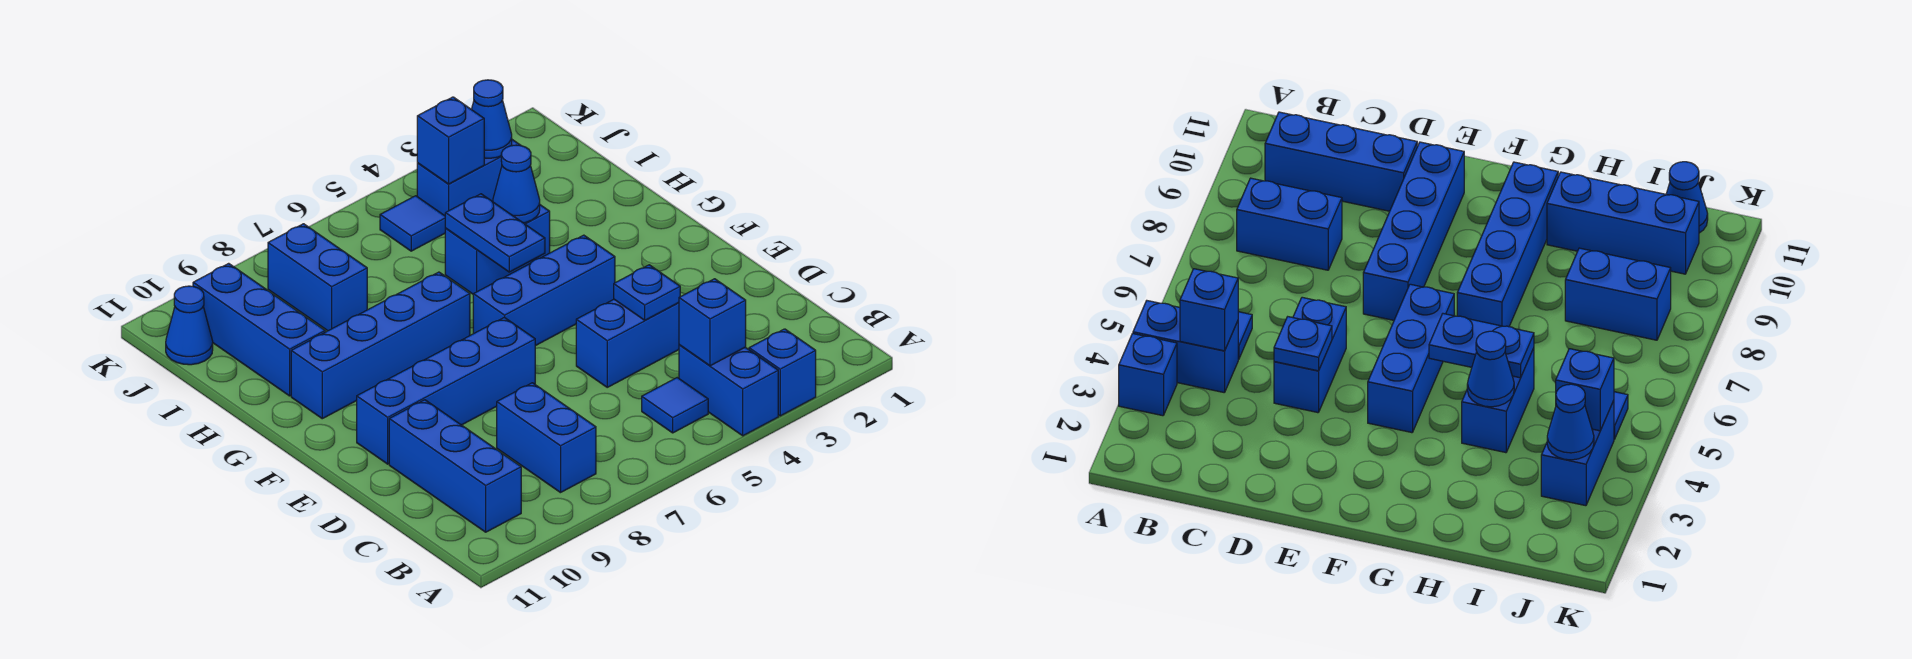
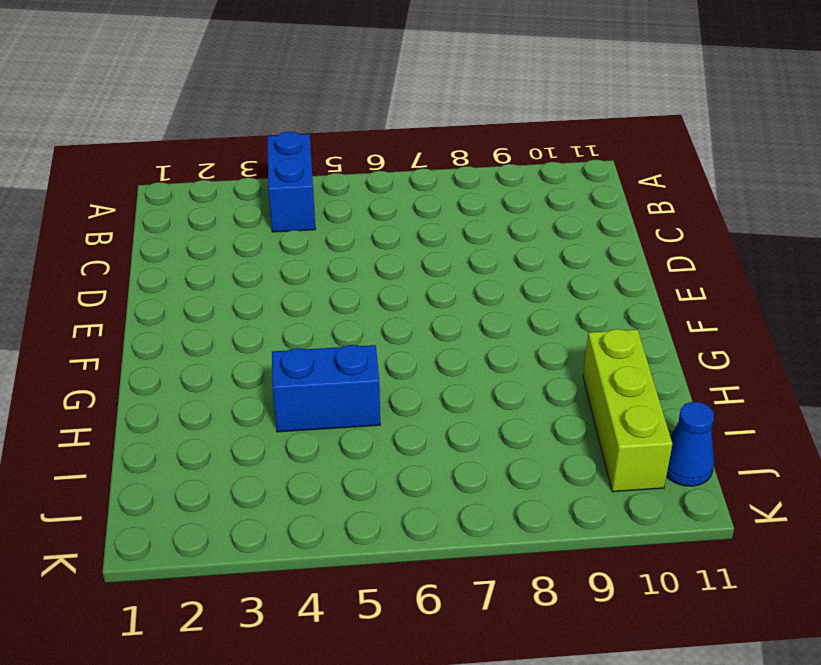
lime 1x3 brick [583,329,672,492] -> blue 1x3 brick [193,263,325,396]
none -> blue 1x1 brick [749,329,816,416]
none -> blue 1x1 tile [642,378,708,433]
none -> blue 1x2 brick [497,383,596,493]

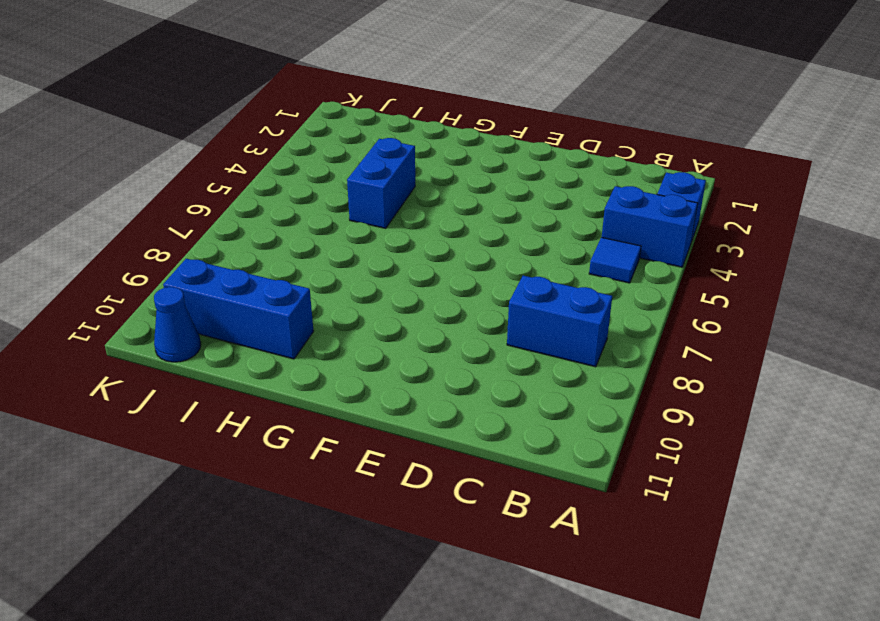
none -> blue 1x3 brick [389,400,521,532]
none -> blue 1x2 brick [576,299,679,387]
none -> blue 1x4 brick [357,317,535,464]

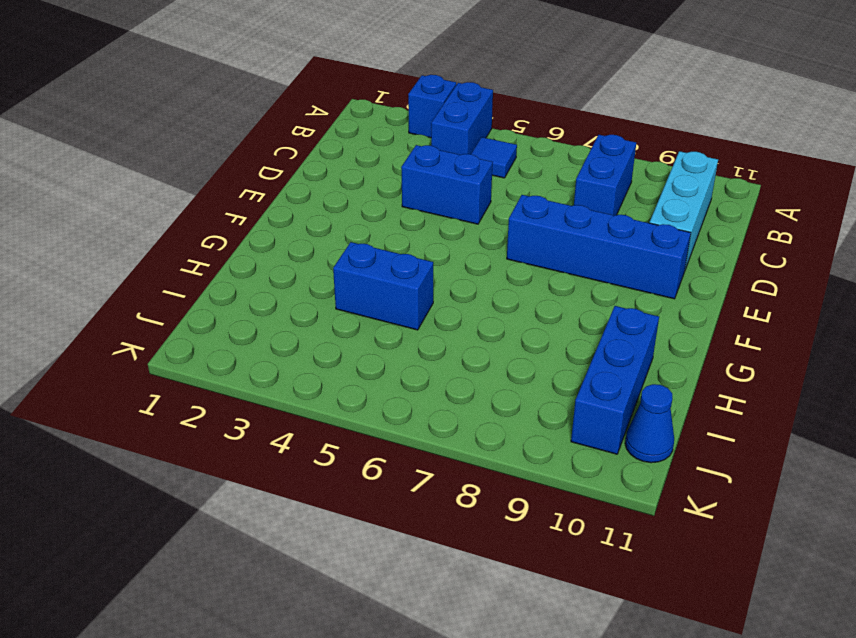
cyan 1x3 brick [650,151,718,272] -> blue 1x3 brick [389,400,521,532]
none -> blue 1x3 brick [473,235,615,346]
none -> blue 1x4 brick [291,272,470,419]
none -> blue 1x2 brick [268,224,367,331]

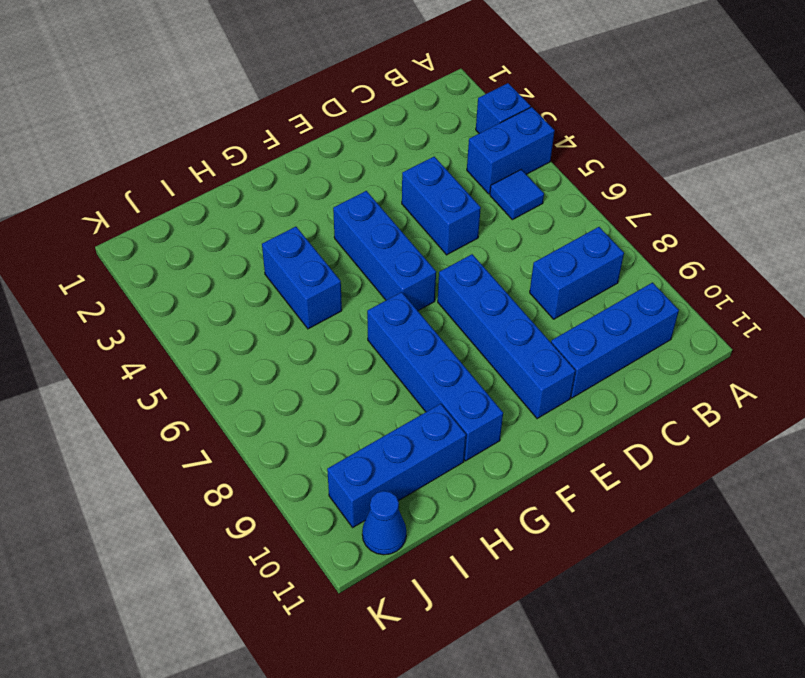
none -> blue 1x2 brick [268,224,367,331]
none -> blue 1x2 brick [417,140,521,216]
none -> blue 1x1 tile [380,196,446,251]

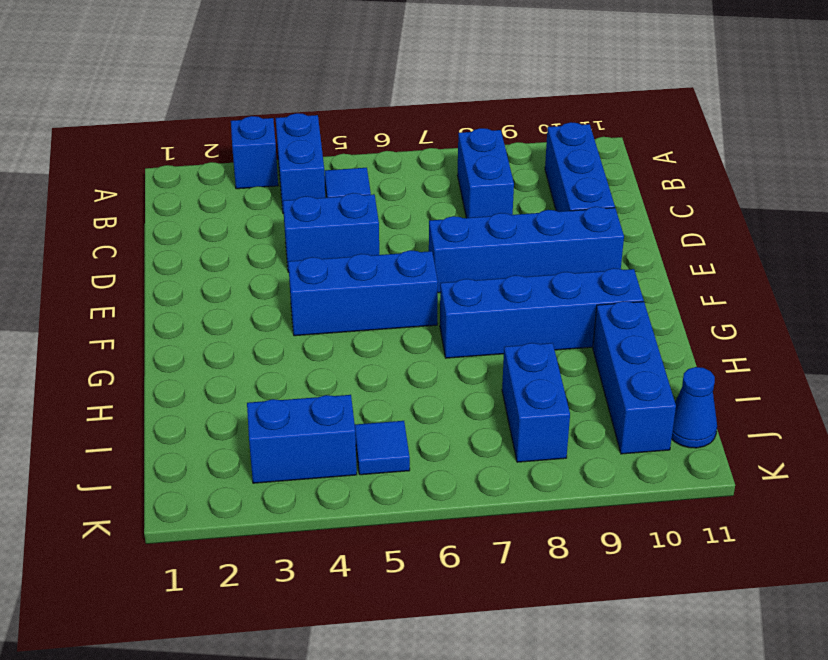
none -> blue 1x2 brick [445,205,550,294]
none -> blue 1x1 brick [679,279,746,366]
none -> blue 1x1 plate [614,265,680,320]

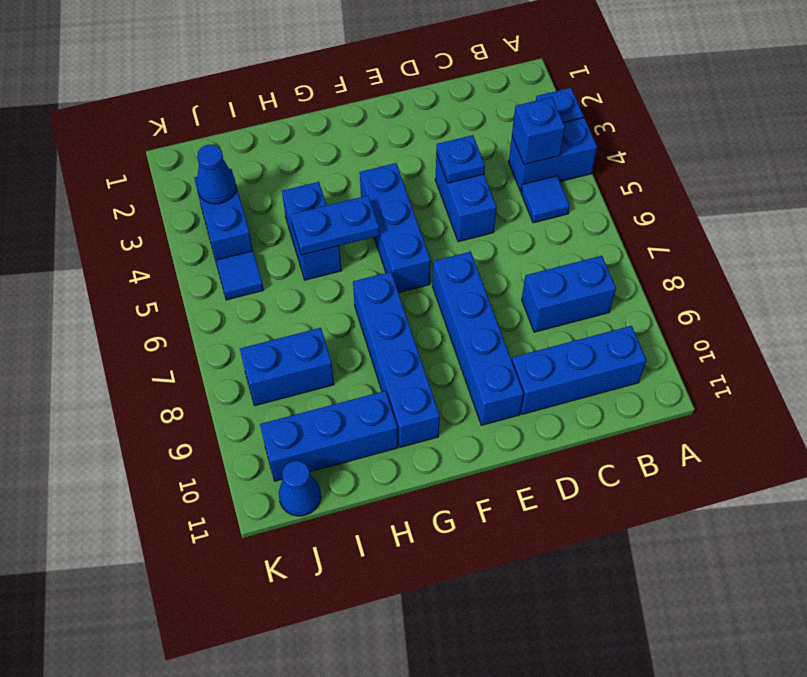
none -> blue 1x1 cone [493,145,540,223]
none -> blue 1x1 brick [417,97,484,184]

